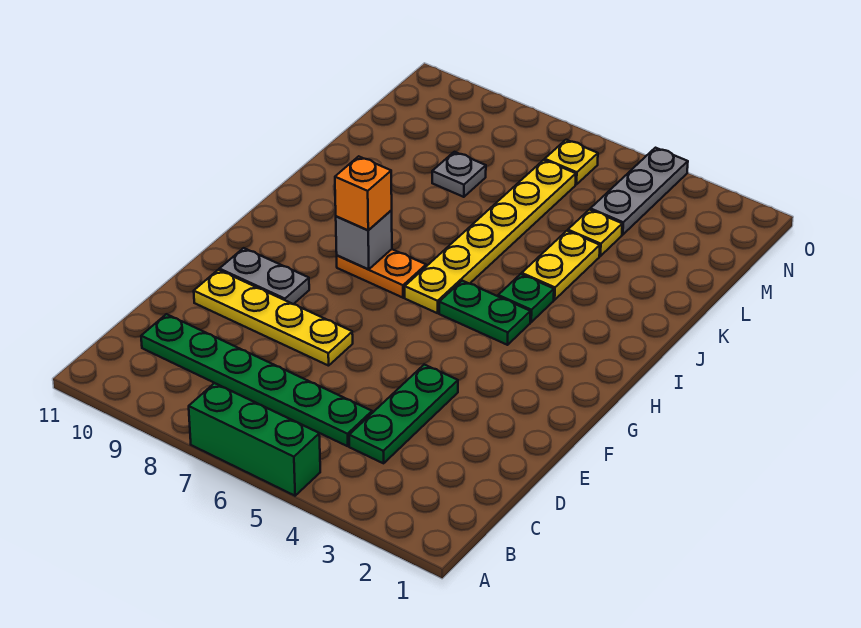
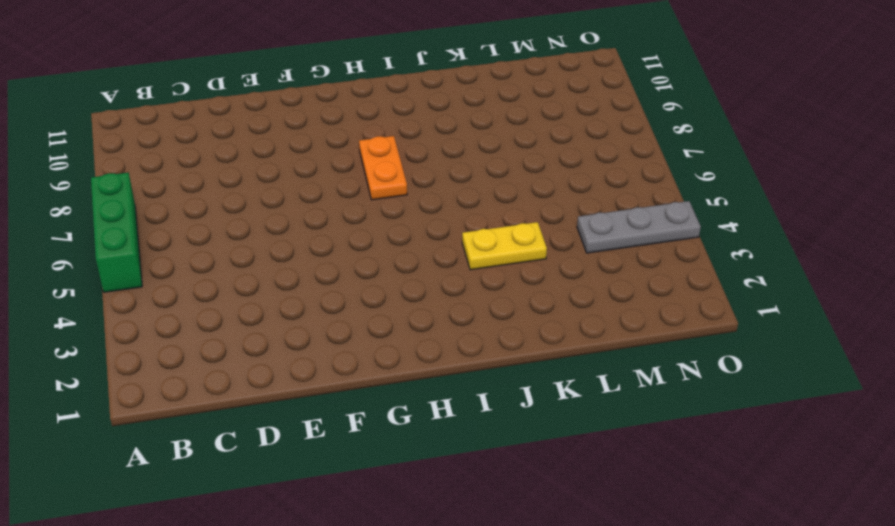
none -> green 1x3 plate [349,365,458,463]
none -> green 1x6 plate [141,314,372,446]
none -> yellow 1x4 plate [194,270,353,366]

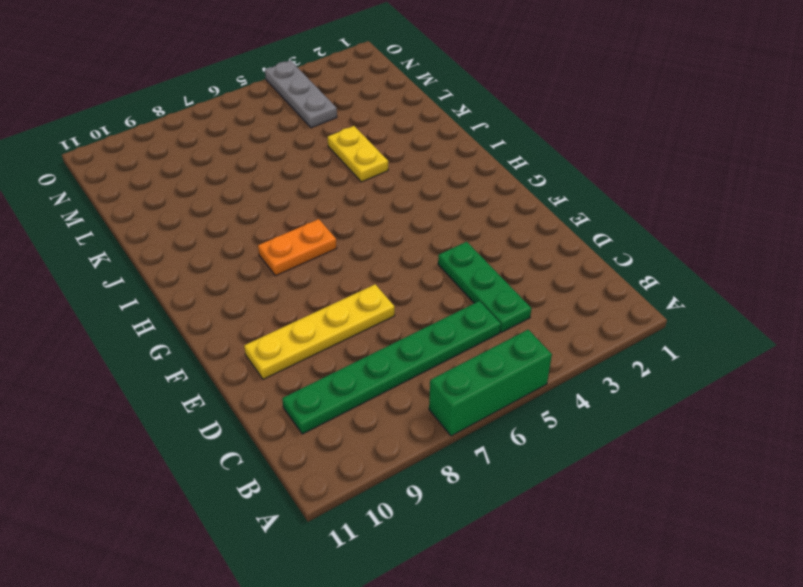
none -> grey 1x2 plate [219,248,309,304]
none -> green 1x2 plate [439,281,530,345]
none -> yellow 1x6 plate [405,160,576,313]

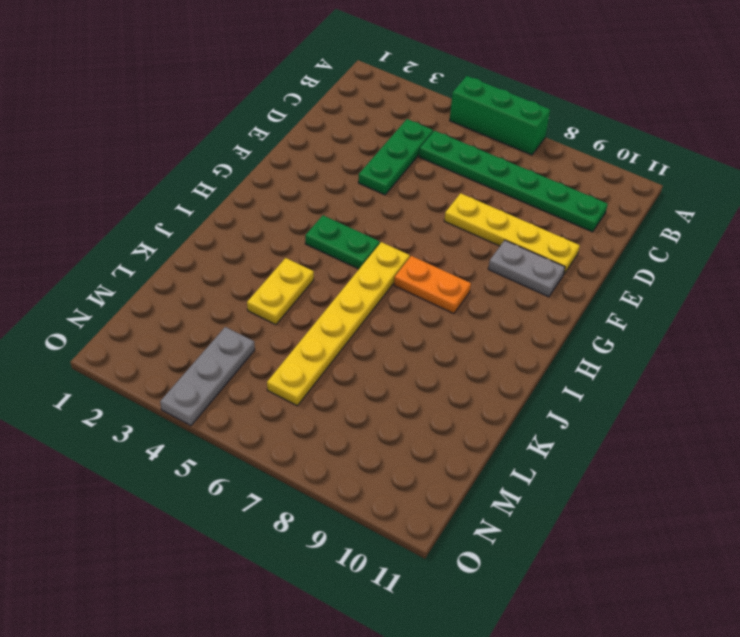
none -> green 1x1 plate [498,274,554,322]
none -> yellow 1x1 plate [568,209,622,256]
none -> grey 1x1 plate [432,152,486,197]

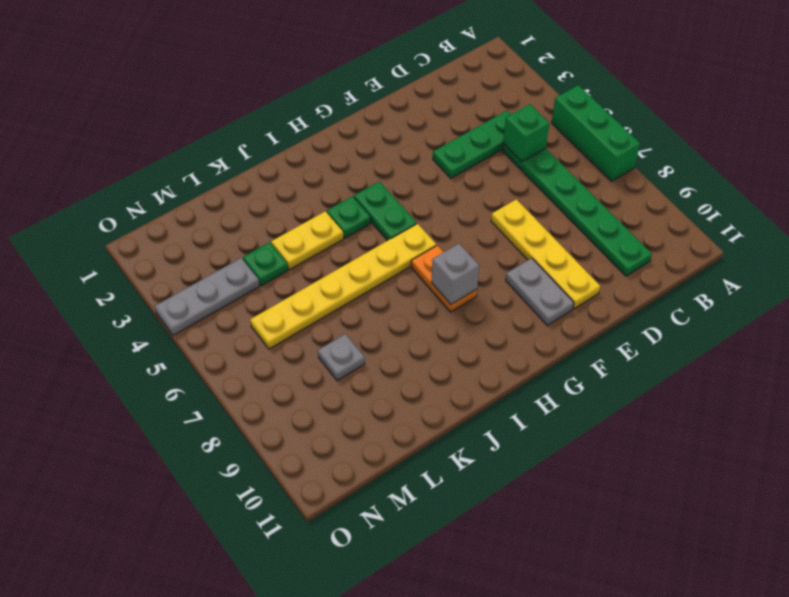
green 1x1 brick [503,104,549,162] -> none
green 1x1 plate [243,242,288,286] -> yellow 1x1 plate [568,209,622,256]
none -> yellow 1x1 plate [545,140,598,185]
none -> orange 1x1 brick [335,156,392,230]

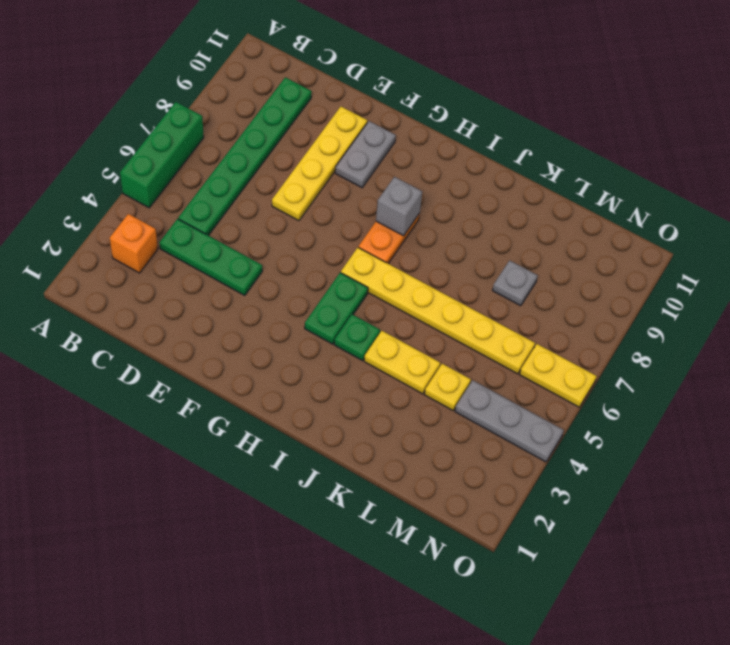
orange 1x1 brick [110,214,158,273] -> orange 1x1 brick moved to [335,156,392,230]
yellow 1x2 plate [520,344,597,407] -> yellow 1x1 plate [545,140,598,185]

